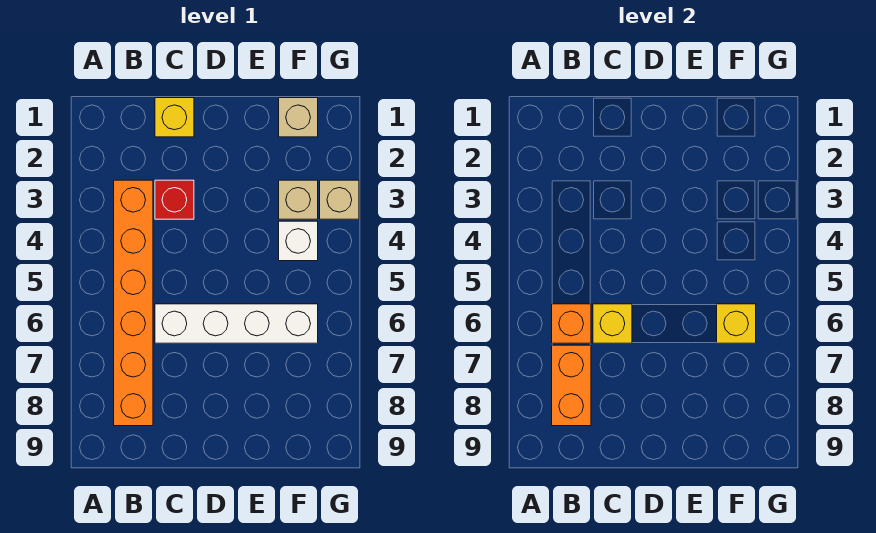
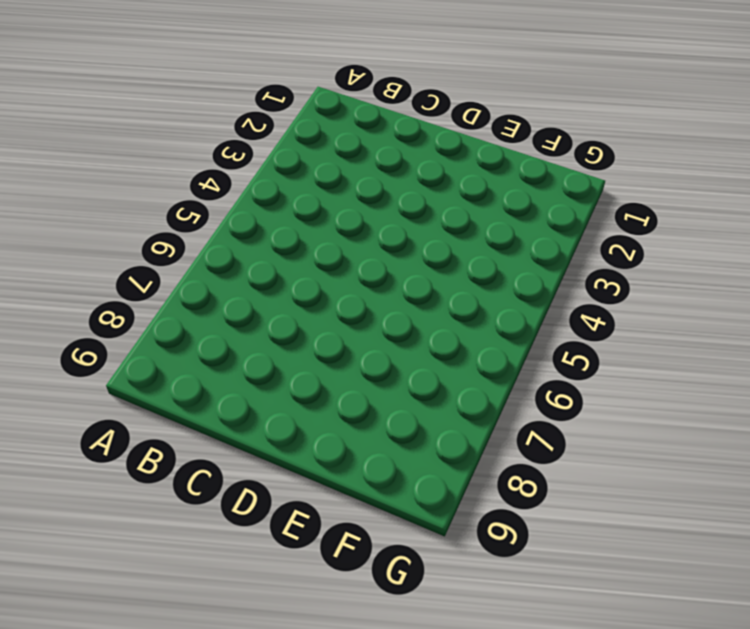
none -> orange 1x6 brick [114,180,153,426]
none -> yellow 1x1 brick [155,98,194,137]
none -> red 1x1 brick [155,180,194,219]

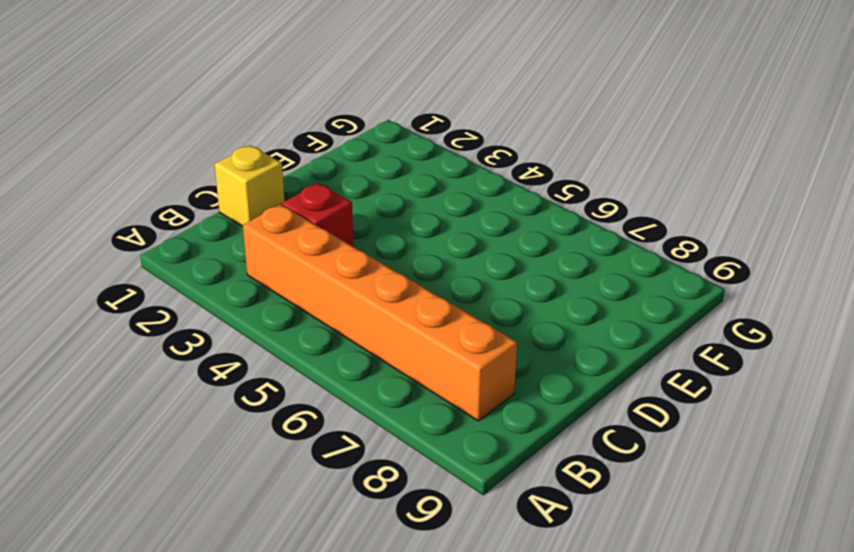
none -> white 1x4 brick [155,304,318,343]
none -> tan 1x1 brick [279,98,318,137]
none -> tan 1x1 brick [279,180,318,219]

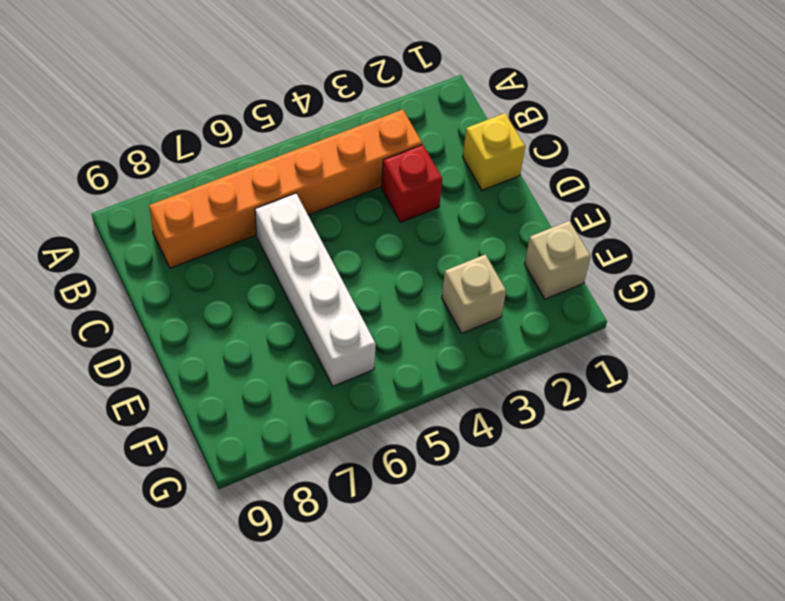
none -> white 1x1 brick [279,221,318,261]
none -> tan 1x1 brick [320,180,359,219]
none -> orange 1x1 brick [552,304,591,343]

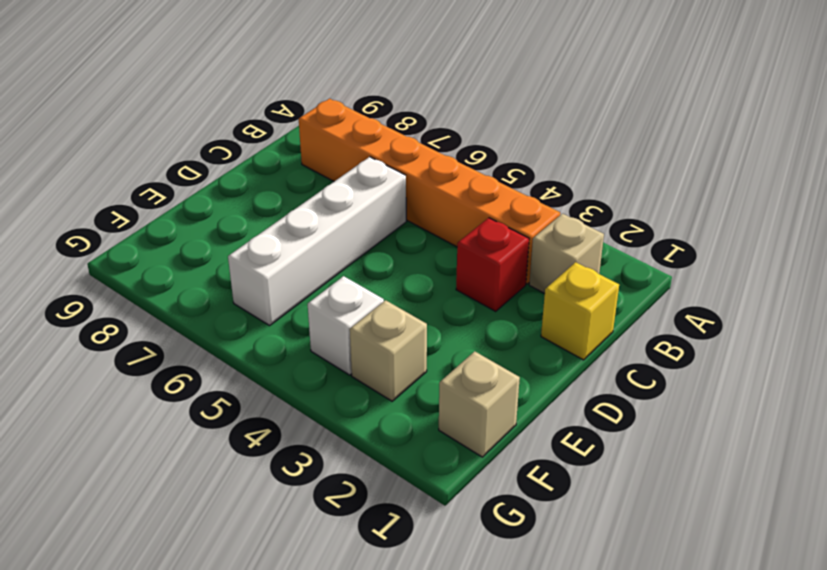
tan 1x1 brick [529,214,604,294] -> tan 1x1 brick moved to [320,180,359,219]
none -> orange 1x1 brick [552,304,591,343]
none -> orange 1x2 brick [552,345,591,426]
none -> yellow 1x1 brick [593,304,632,343]

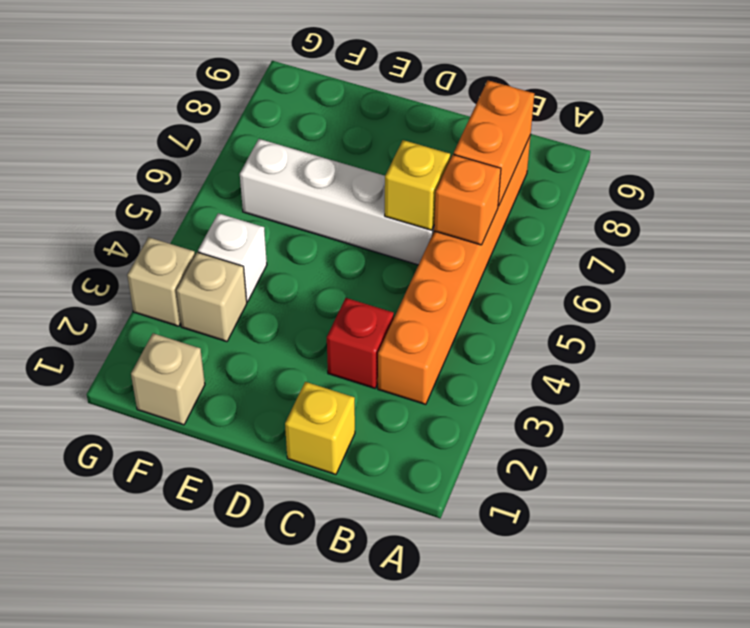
none -> yellow 1x1 brick [717,304,756,343]

